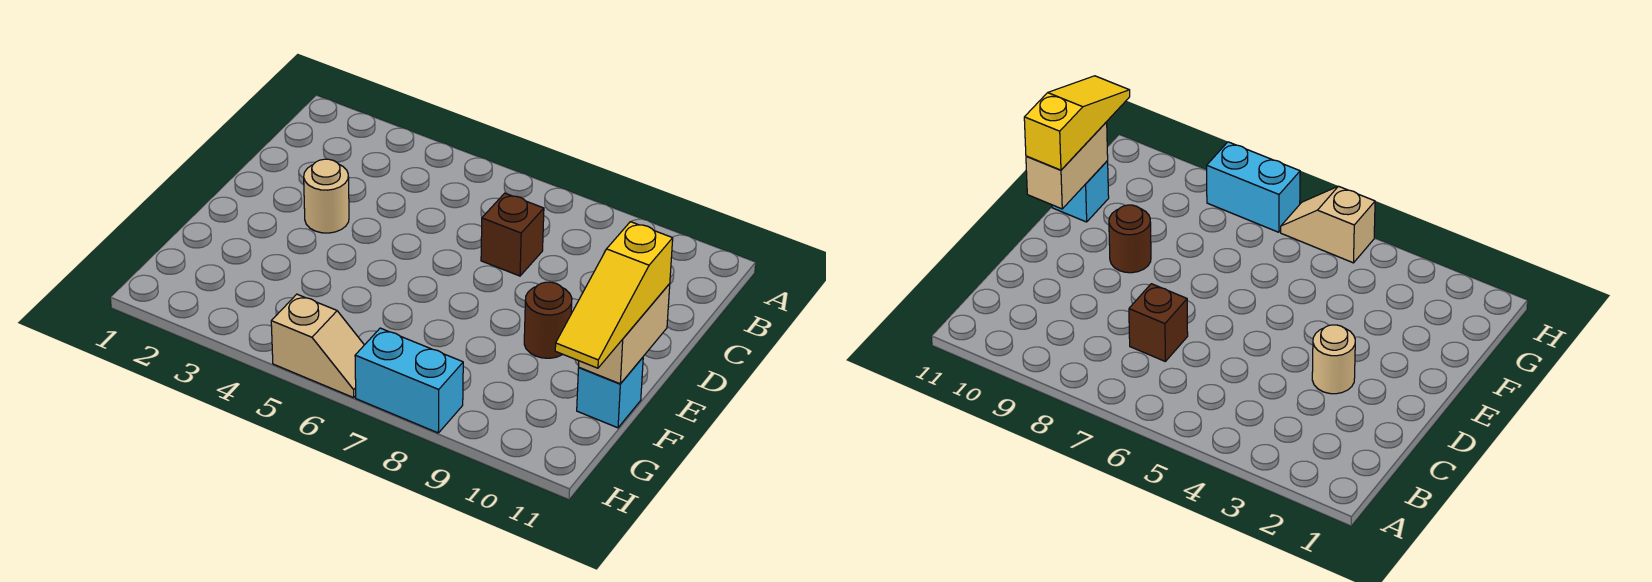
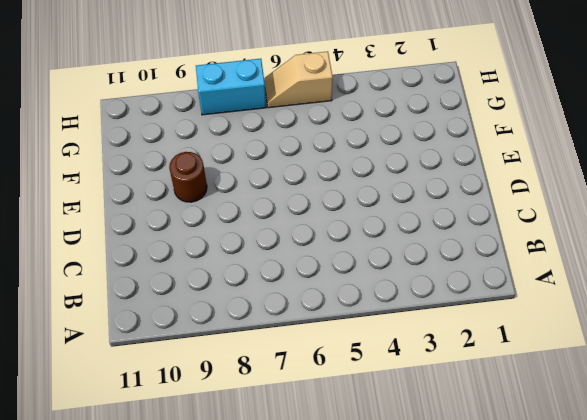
none -> brown 1x1 brick [481,193,544,276]
none -> tan 1x1 round brick [304,159,349,233]

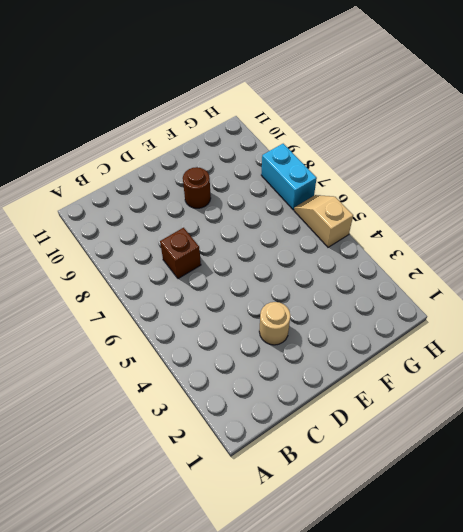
none -> cyan 1x1 brick [577,357,643,428]
none -> tan 1x2 brick [579,284,670,384]

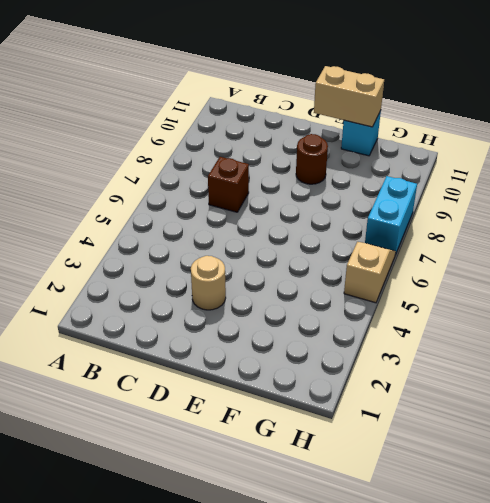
none -> yellow 1x3 slope [555,222,673,368]

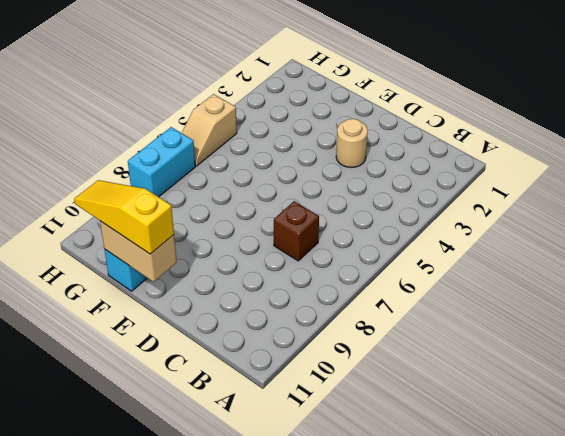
none -> brown 1x1 round brick [524,282,572,358]

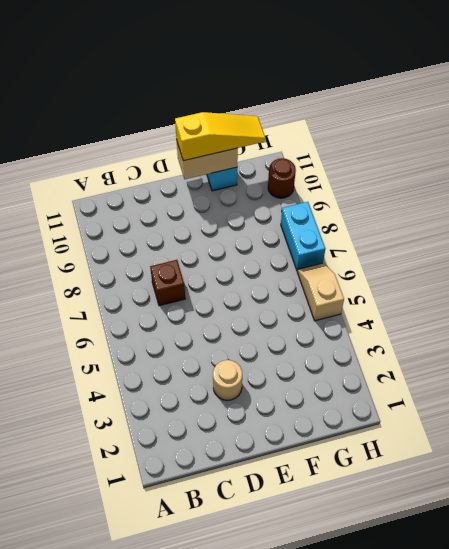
brown 1x1 round brick [268,158,296,198] -> brown 1x1 round brick moved to [524,282,572,358]

